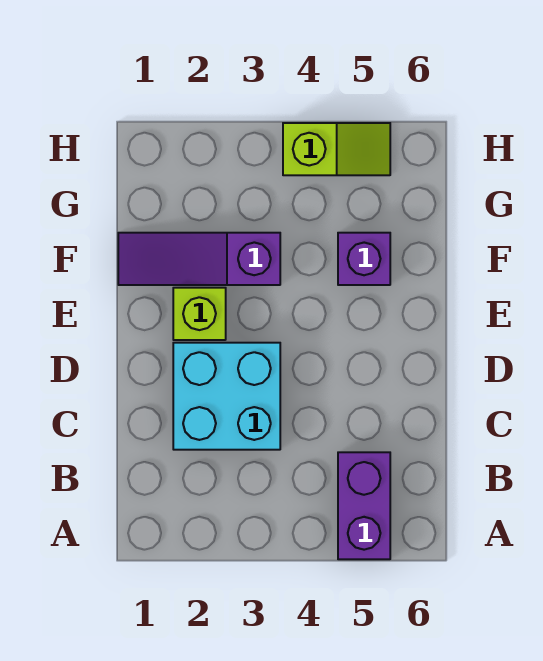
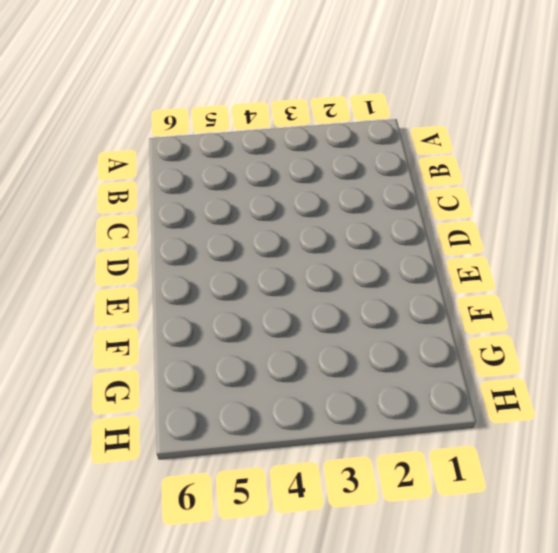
none -> purple 1x2 brick [338,452,390,559]
none -> cyan 2x2 brick [173,343,280,450]

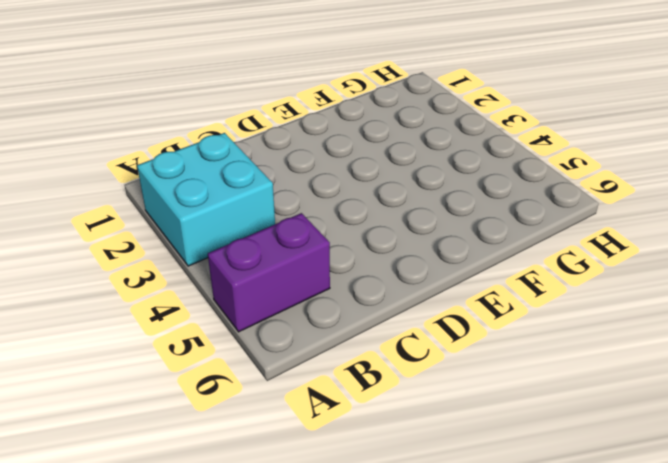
cyan 2x2 brick [137,133,275,266] -> cyan 2x2 brick moved to [173,343,280,450]
none -> lime 1x1 brick [173,288,226,340]
none -> purple 1x3 slope [118,233,280,285]

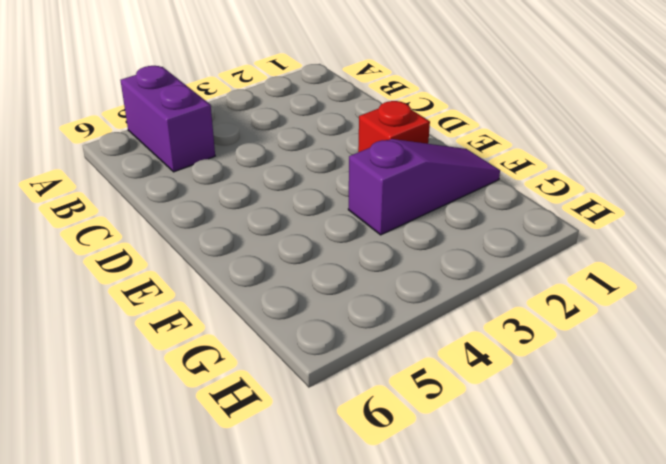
red 1x1 brick [358,101,430,152] -> lime 1x1 brick [173,288,226,340]
none -> cyan 2x2 brick [173,343,280,450]
none -> purple 1x1 brick [338,233,390,285]

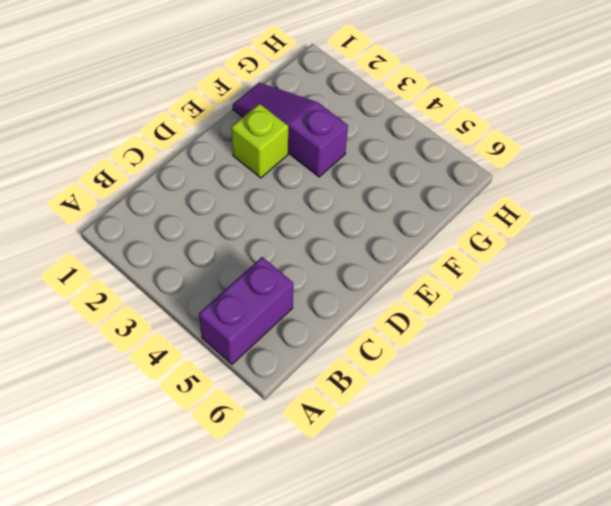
none -> cyan 2x2 brick [173,343,280,450]
none -> purple 1x1 brick [338,233,390,285]

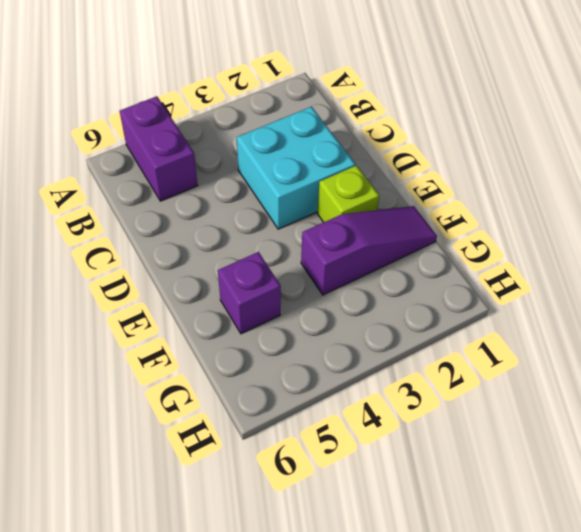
none -> lime 1x2 slope [283,123,390,175]

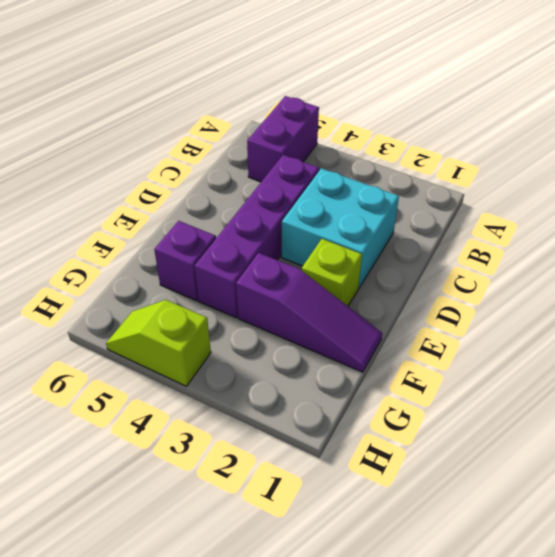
purple 1x4 brick [194,155,319,317] -> none

